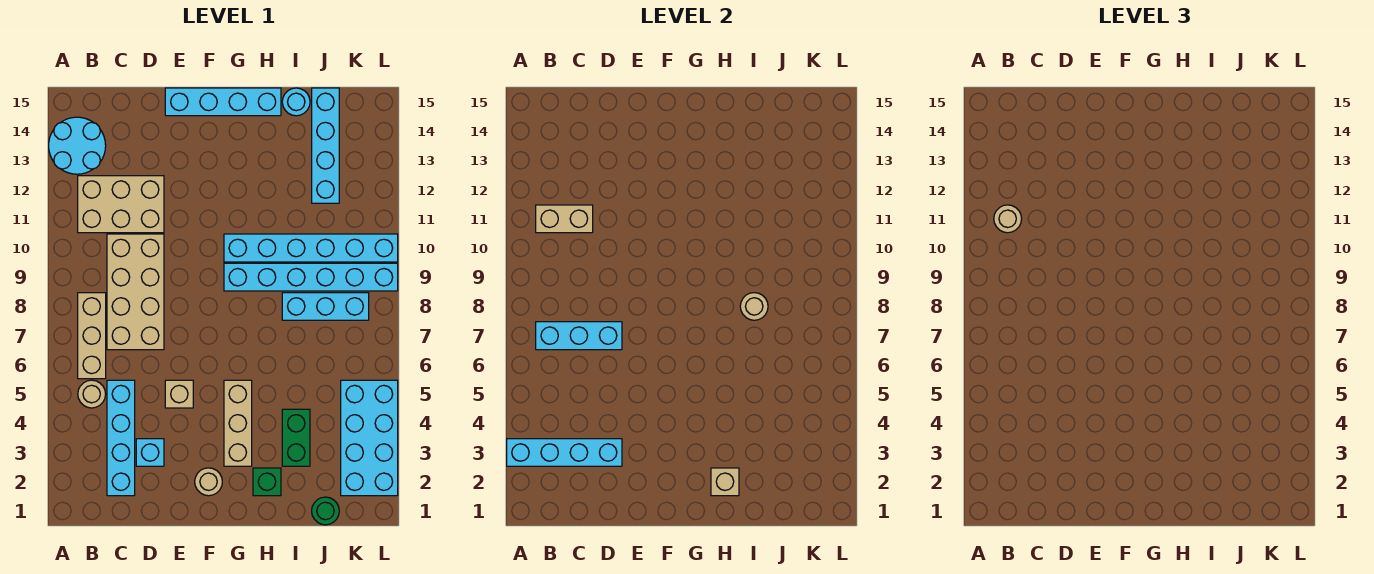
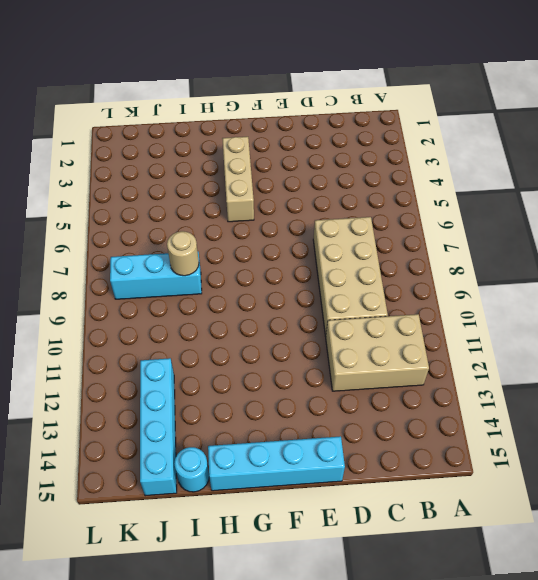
none -> cyan 2x2 round brick [49,117,106,174]
none -> tan 1x1 round brick [78,380,106,408]
none -> tan 1x3 brick [78,293,106,379]

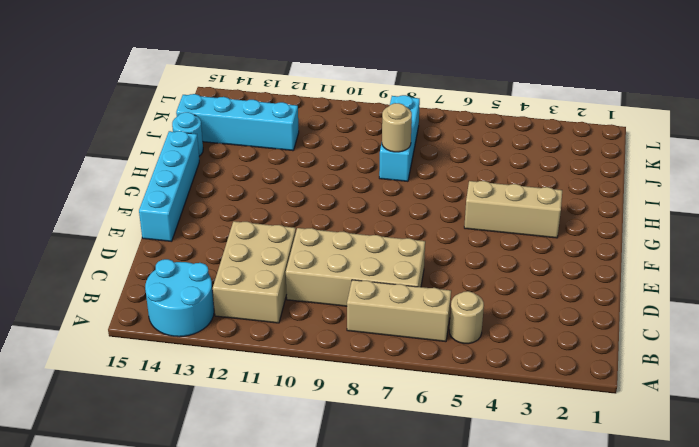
none -> cyan 1x4 brick [107,380,135,496]
none -> cyan 1x1 brick [136,439,164,466]
none -> tan 1x1 brick [165,380,193,408]

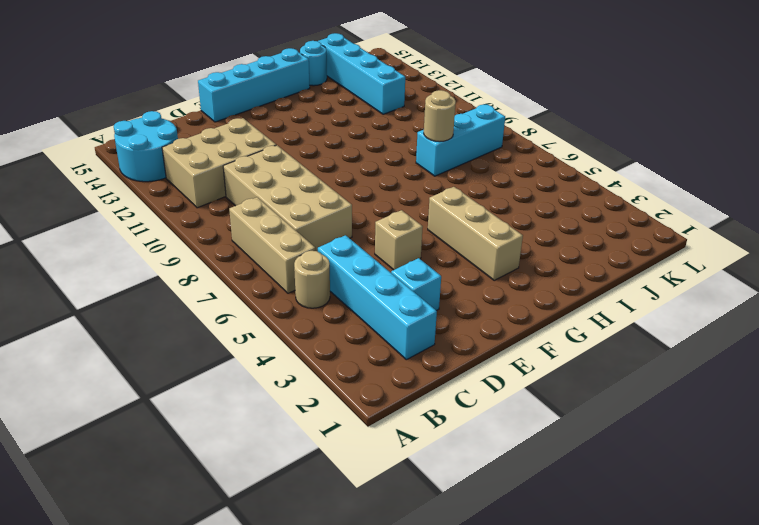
none -> tan 1x1 round brick [195,468,222,496]
none -> cyan 1x6 brick [224,263,398,291]
none -> cyan 1x6 brick [224,234,398,262]

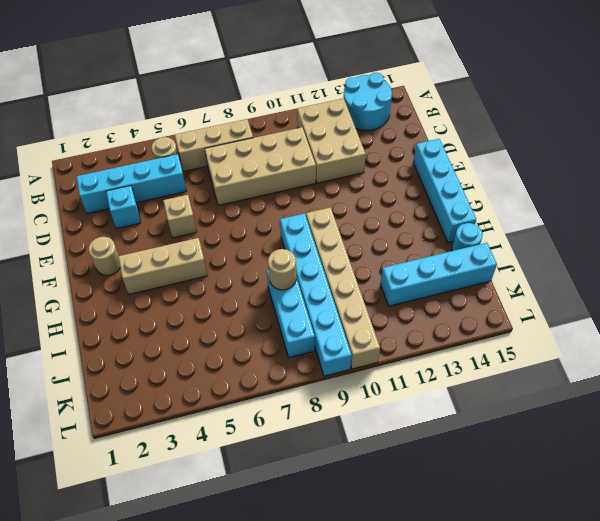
tan 1x6 brick [306,207,380,369] -> cyan 1x6 brick [224,234,398,262]
none -> green 1x1 brick [253,468,281,496]
none -> green 1x2 brick [282,409,310,466]
none -> green 1x1 round brick [312,497,339,525]

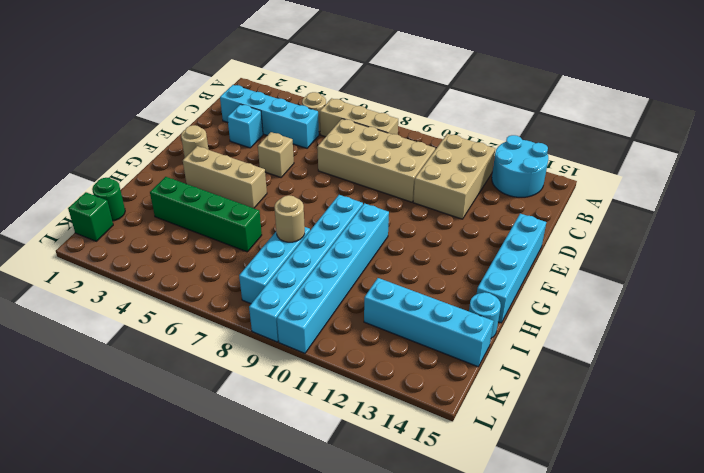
green 1x4 brick [150,177,262,252] -> green 1x2 brick [282,409,310,466]
green 1x1 brick [68,192,113,241] -> green 1x1 brick moved to [253,468,281,496]
none -> cyan 2x4 brick [341,380,398,496]
none -> cyan 1x4 brick [507,439,622,466]
none -> cyan 1x3 brick [536,322,622,350]

